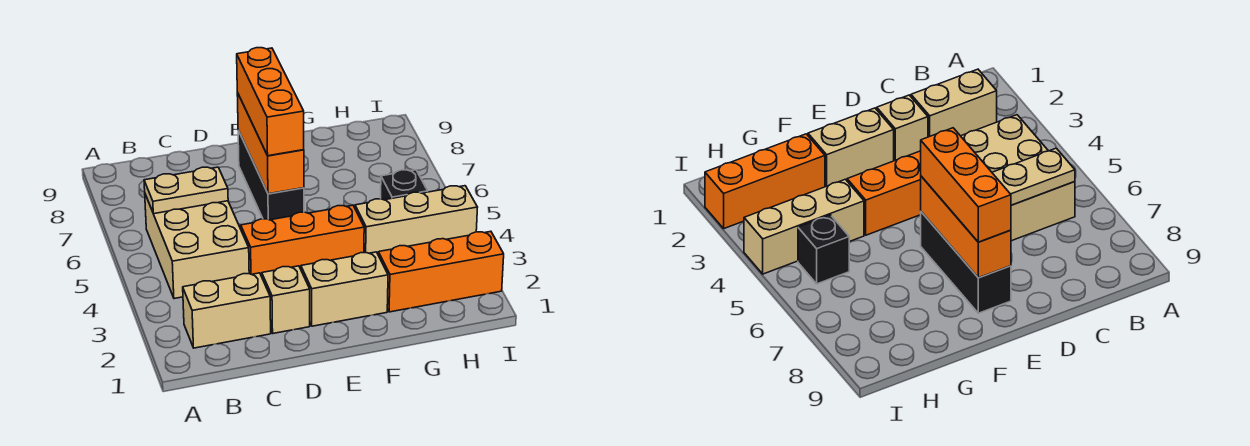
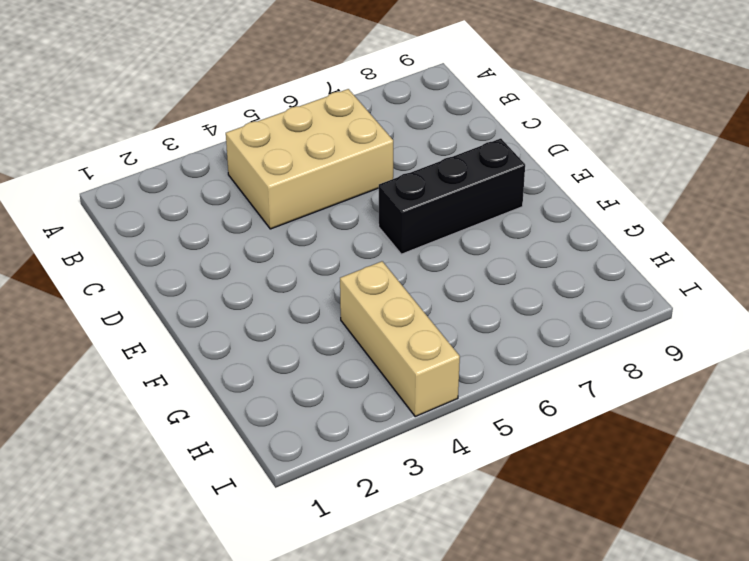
none -> tan 1x2 brick [183,273,271,348]
none -> tan 1x1 brick [262,266,310,333]
none -> orange 1x3 brick [241,205,364,276]

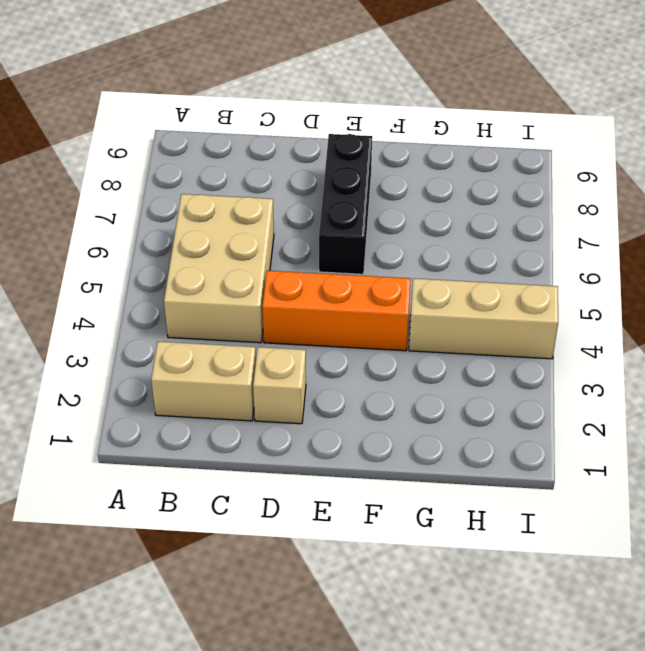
none -> tan 1x2 brick [301,252,388,326]
none -> orange 1x3 brick [378,231,504,312]
none -> black 1x1 brick [381,170,428,200]

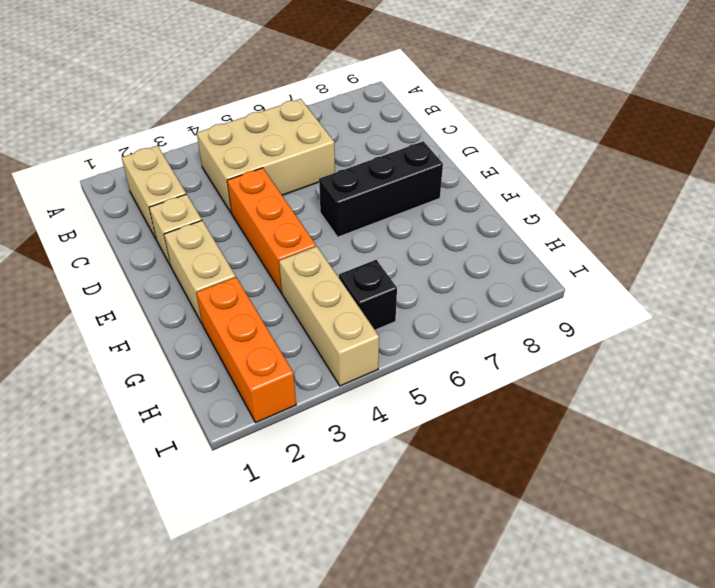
none -> tan 1x2 plate [144,167,228,214]
none -> orange 1x3 brick [237,93,304,194]
none -> orange 1x3 brick [237,48,304,156]

